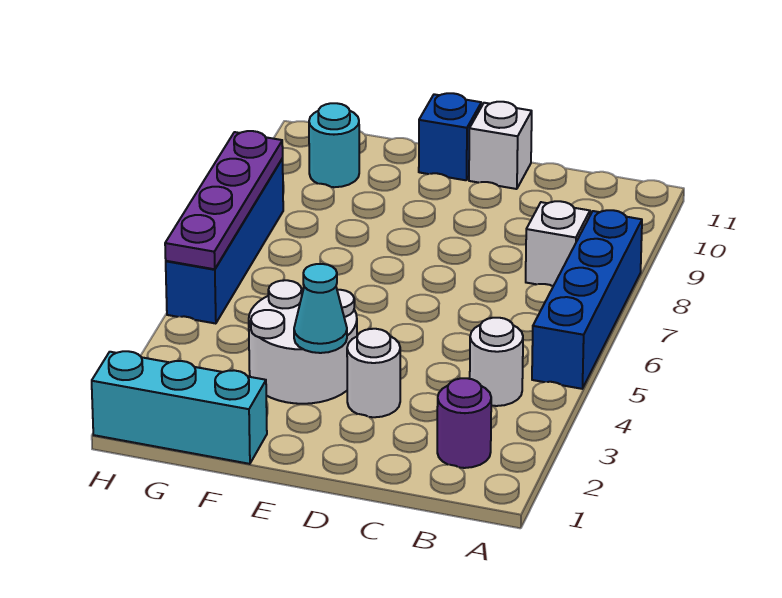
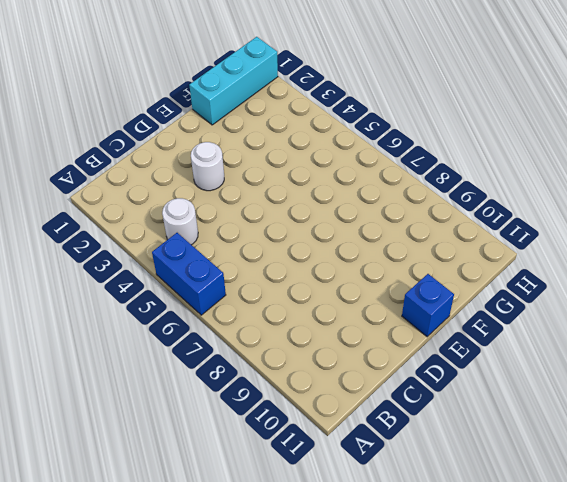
blue 1x2 brick [152,233,226,315] -> blue 1x4 brick [532,210,642,389]
none -> purple 1x1 round brick [437,378,491,468]
none -> white 1x1 brick [526,201,590,286]
none -> white 1x1 brick [469,102,532,189]

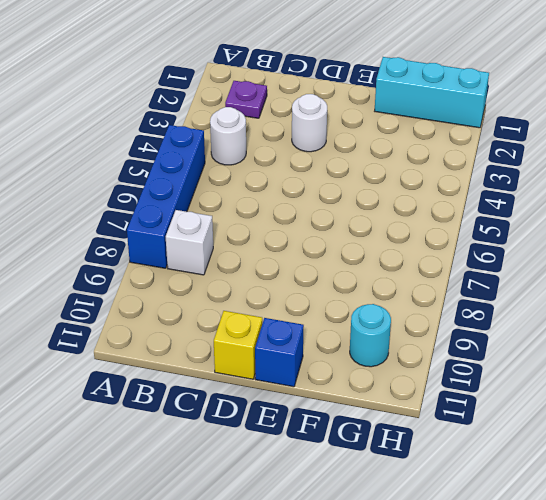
purple 1x1 plate [225,81,267,118] -> purple 1x1 round brick [437,378,491,468]
yellow 1x1 brick [214,311,262,379] -> white 1x1 brick [469,102,532,189]
none -> white 2x2 round brick [249,280,357,404]
none -> blue 1x4 brick [166,159,283,324]
none -> cyan 1x1 cone [294,264,347,353]

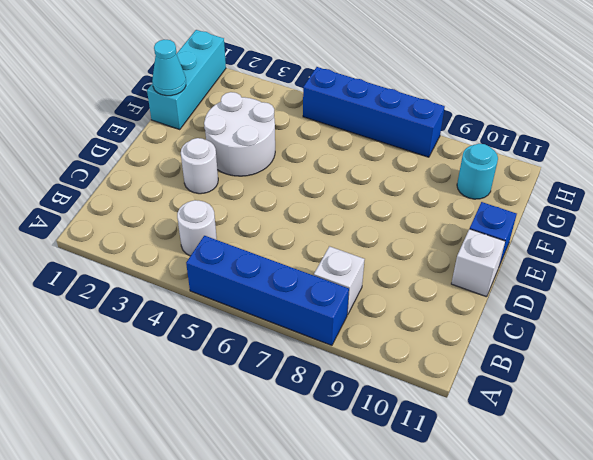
cyan 1x1 cone [152,40,186,96] -> cyan 1x1 cone moved to [294,264,347,353]
none -> purple 1x1 round brick [437,378,491,468]
none -> purple 1x4 plate [165,131,283,269]

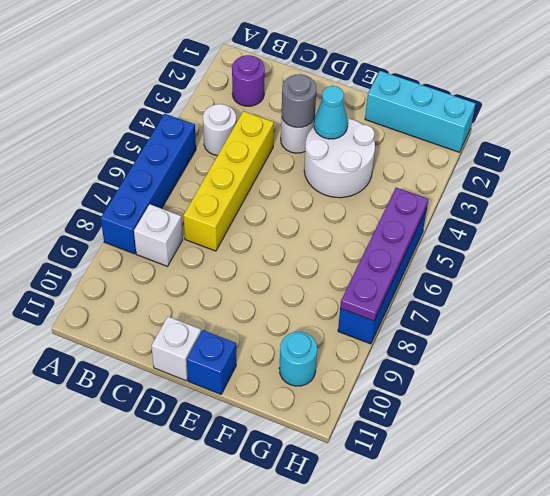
yellow 1x4 brick [183,111,274,251] -> none
grey 1x1 round brick [282,74,316,128] -> none

